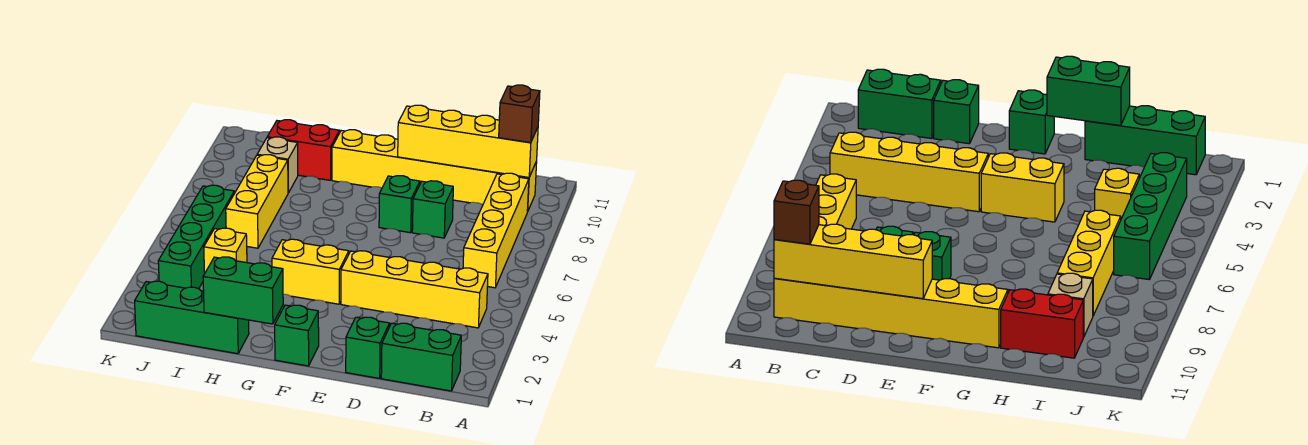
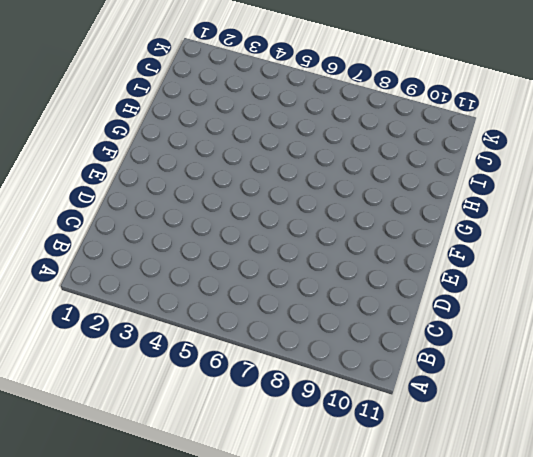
none -> green 1x2 brick [381,323,461,391]
none -> yellow 1x4 brick [341,251,488,328]
none -> yellow 1x4 brick [463,173,529,288]

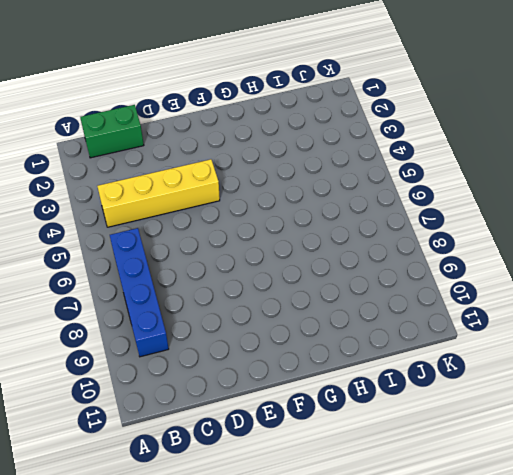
blue 1x4 brick [110,228,169,357] -> yellow 1x4 brick [463,173,529,288]
none -> yellow 1x6 brick [332,130,537,212]
none -> green 1x1 brick [346,317,390,378]
none -> green 1x1 brick [412,181,453,238]

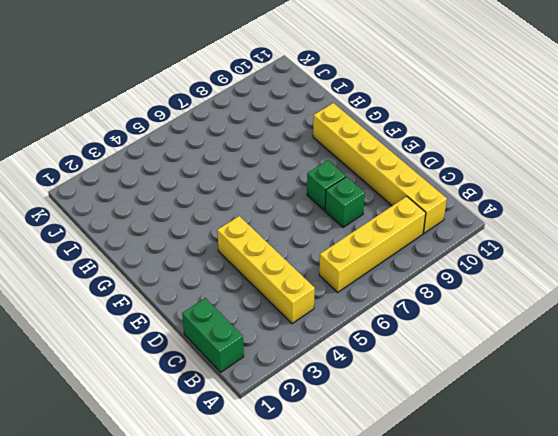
none -> green 1x1 brick [346,317,390,378]
none -> green 1x1 brick [275,305,319,366]
none -> yellow 1x2 brick [272,239,349,304]

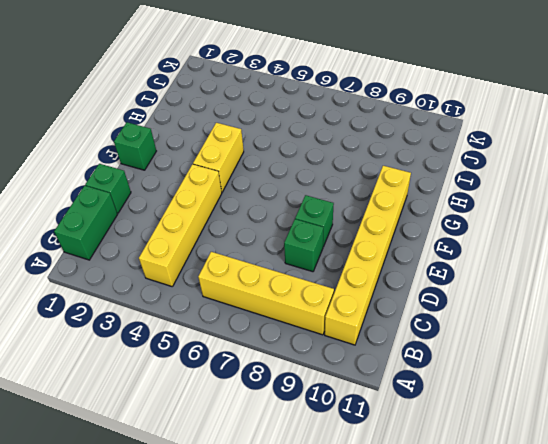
none -> green 1x3 brick [135,281,249,354]
none -> red 1x2 brick [267,120,340,180]
none -> yellow 1x1 brick [204,228,247,272]

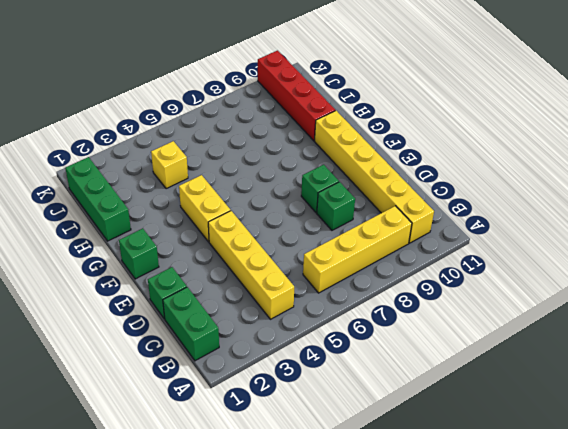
red 1x4 brick [258,51,335,141] -> red 1x2 brick [267,120,340,180]
none -> yellow 1x3 brick [226,155,288,248]
none -> tan 1x1 brick [257,137,298,193]
none -> green 1x4 brick [158,185,234,289]

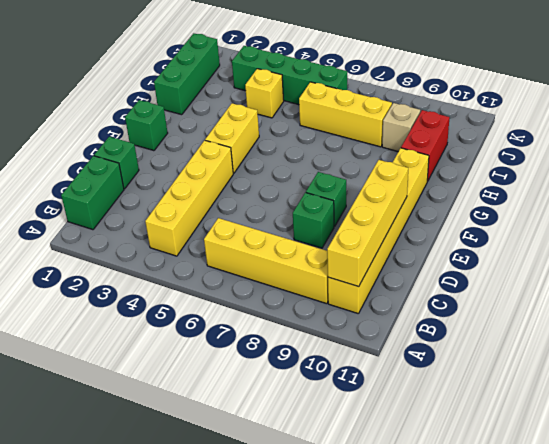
none -> green 1x2 brick [203,257,283,324]
none -> brown 1x1 brick [499,85,540,143]

